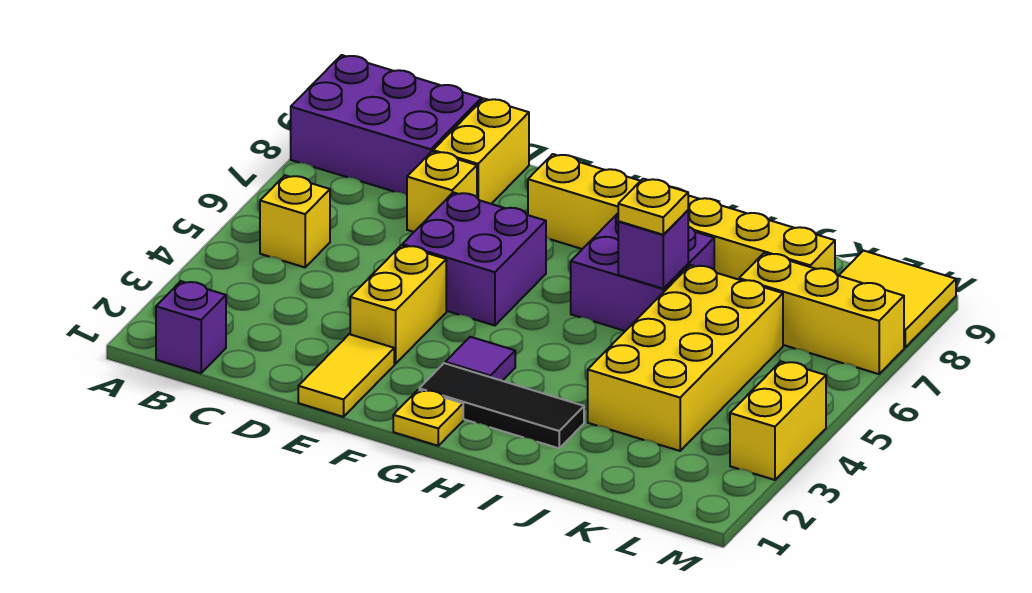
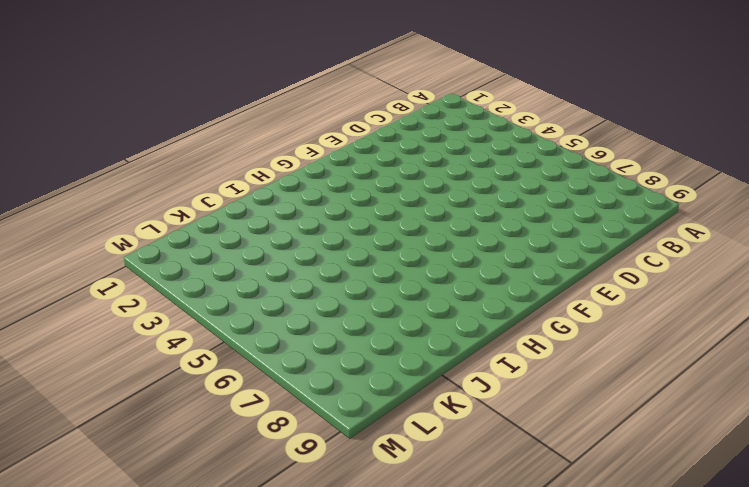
none -> purple 2x3 brick [291,55,482,195]
none -> purple 1x1 brick [156,281,226,373]
none -> yellow 1x1 brick [260,175,330,267]

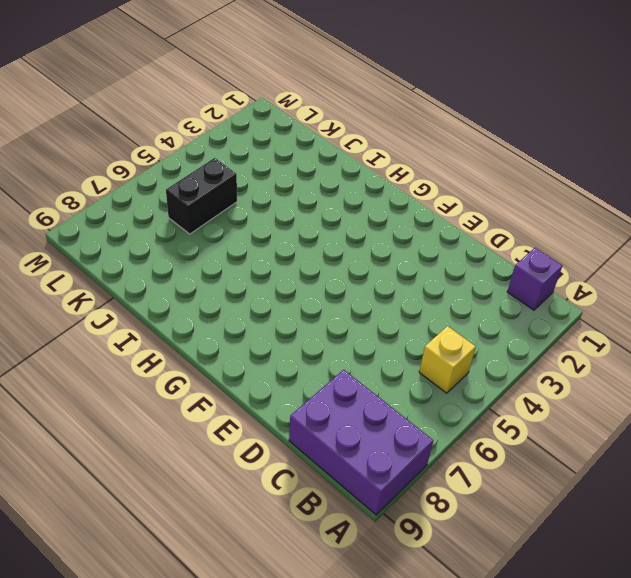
black 1x2 brick [166,158,237,234] -> yellow 2x4 brick [588,265,783,451]
none -> yellow 1x1 brick [407,152,477,232]
none -> yellow 1x2 brick [433,99,529,204]
none -> yellow 1x2 tile [298,334,394,417]

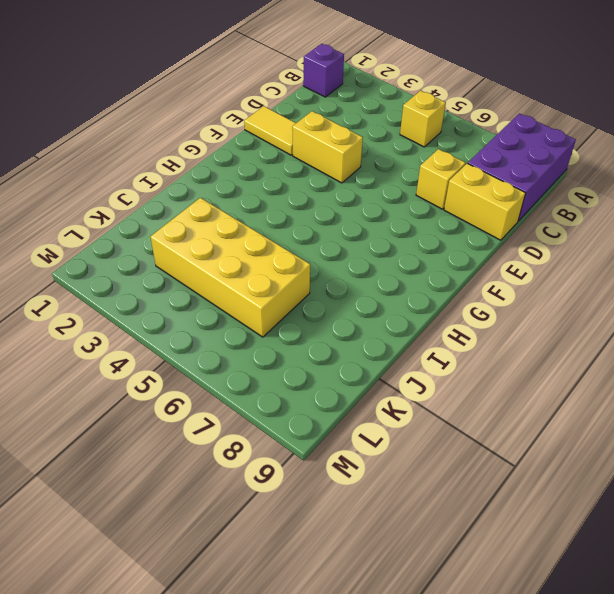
none -> purple 2x2 brick [402,192,546,325]
none -> yellow 1x6 brick [528,154,835,280]
none -> yellow 1x1 plate [393,390,463,446]

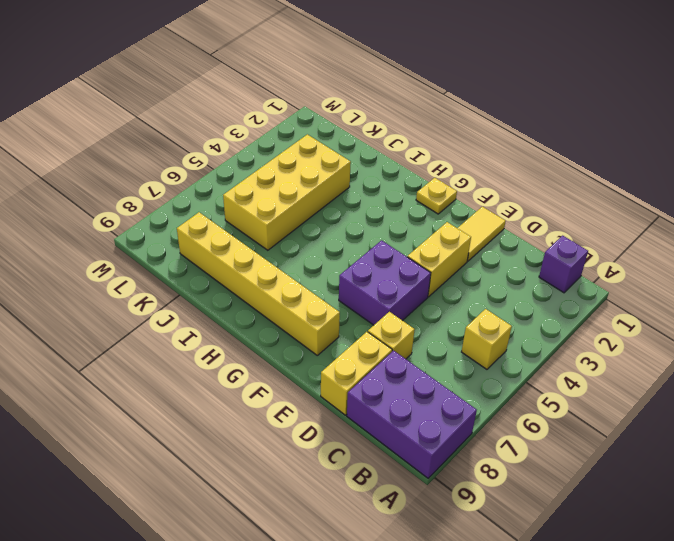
none -> black 1x3 tile [419,363,584,448]
none -> purple 1x1 tile [445,337,515,381]
none -> purple 2x2 brick [571,214,714,331]

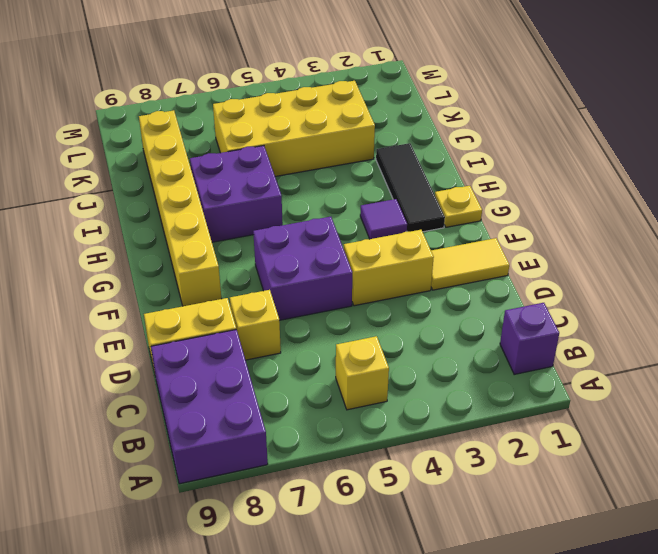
none -> yellow 1x3 brick [739,253,904,374]
none -> yellow 2x2 tile [839,251,956,348]
none -> yellow 1x2 brick [730,362,826,480]

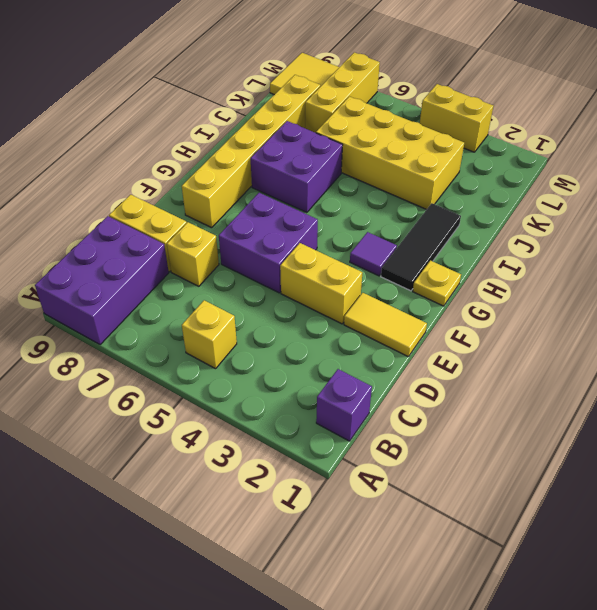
none -> purple 1x1 brick [618,210,688,289]
none -> yellow 1x1 plate [618,179,688,235]

